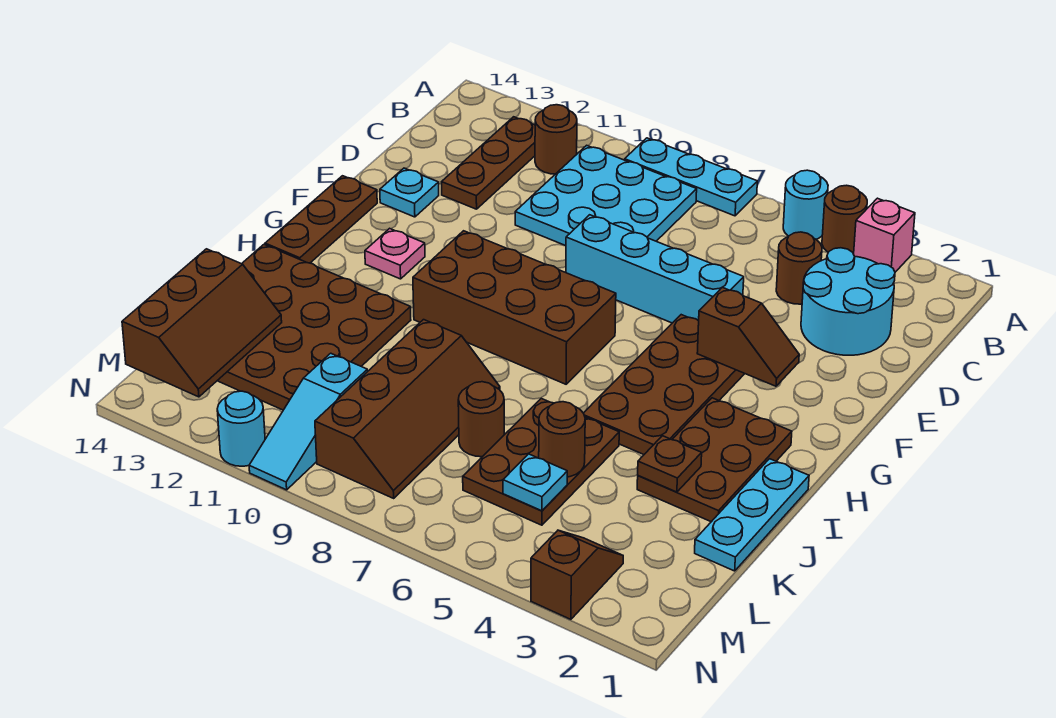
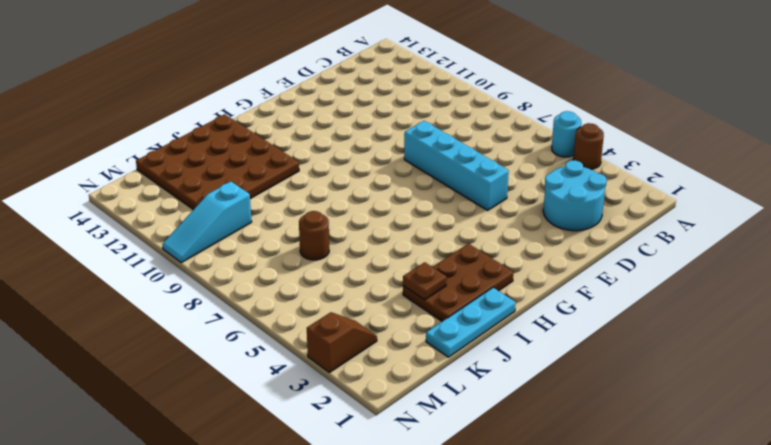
none -> pink 1x1 brick [854,198,915,272]
none -> cyan 1x3 plate [625,138,757,216]
none -> cyan 3x3 plate [515,145,697,246]

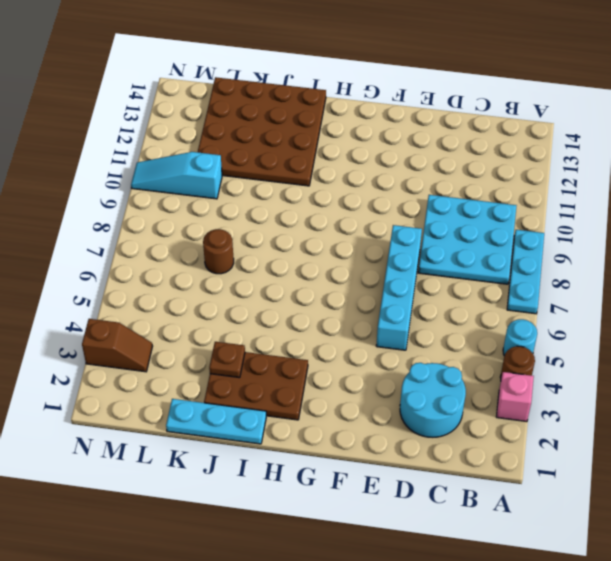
none -> brown 1x1 round brick [535,105,577,174]
none -> brown 1x3 plate [442,117,535,209]
none -> brown 1x1 round brick [776,232,822,304]

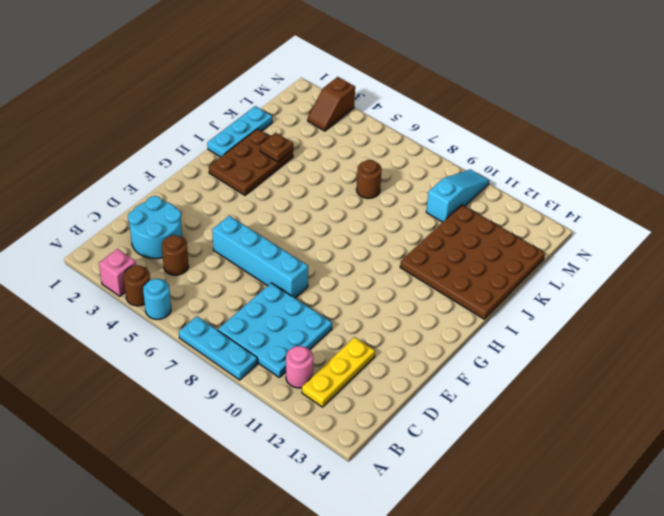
pink 1x1 round brick [286,346,313,388] -> brown 1x1 round brick [535,105,577,174]
yellow 1x3 plate [302,337,375,407] -> brown 1x3 plate [442,117,535,209]
none -> cyan 1x1 plate [380,168,439,217]
none -> brown 2x4 plate [584,315,745,455]
none -> brown 1x3 plate [265,176,377,263]

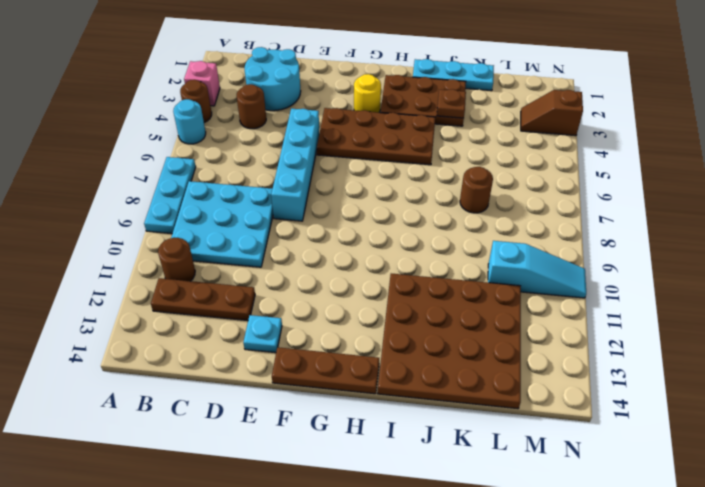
yellow 1x1 round brick [354,74,381,112] -> none
none -> brown 2x4 brick [413,231,616,384]
none -> pink 1x1 plate [365,228,425,279]
none -> brown 2x3 plate [463,398,619,525]

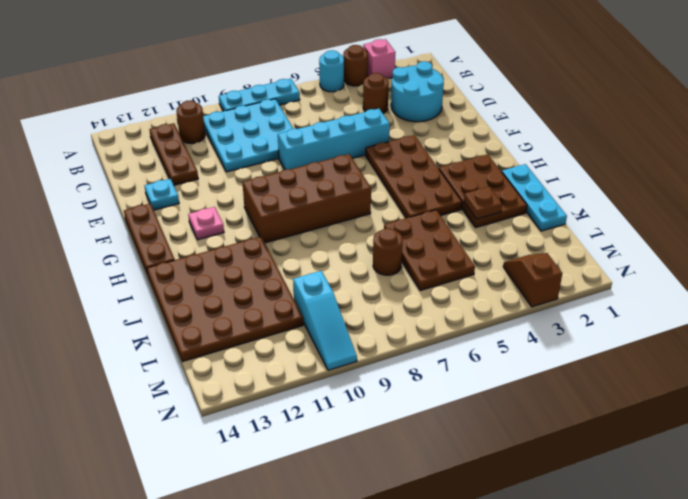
none -> brown 2x4 slope [315,320,500,498]
none -> cyan 1x1 round brick [217,391,265,466]
none -> brown 1x2 slope [697,287,799,386]

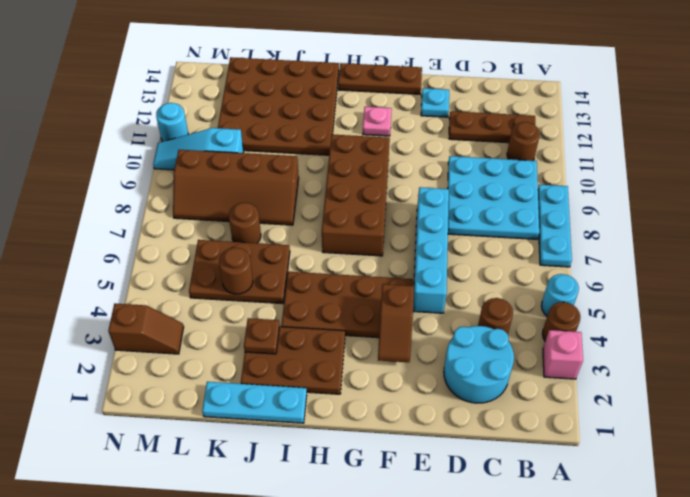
none -> brown 2x3 slope [122,249,282,397]
none -> cyan 1x1 plate [503,454,567,511]

